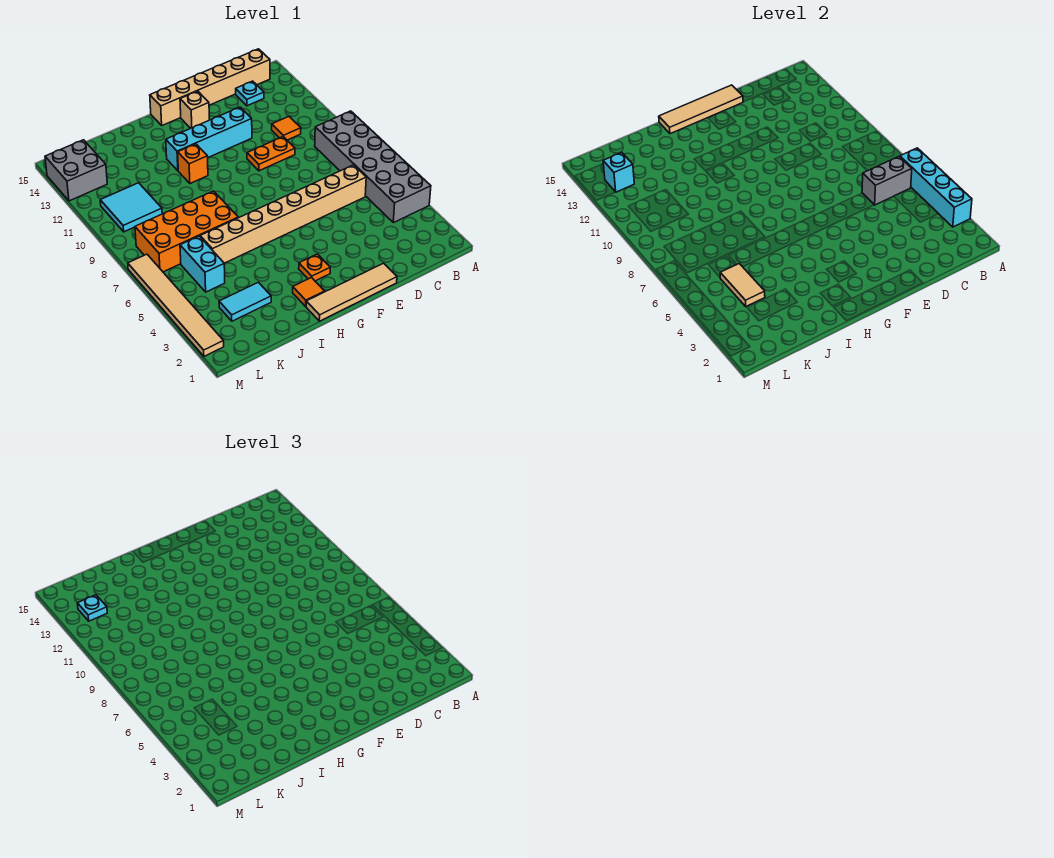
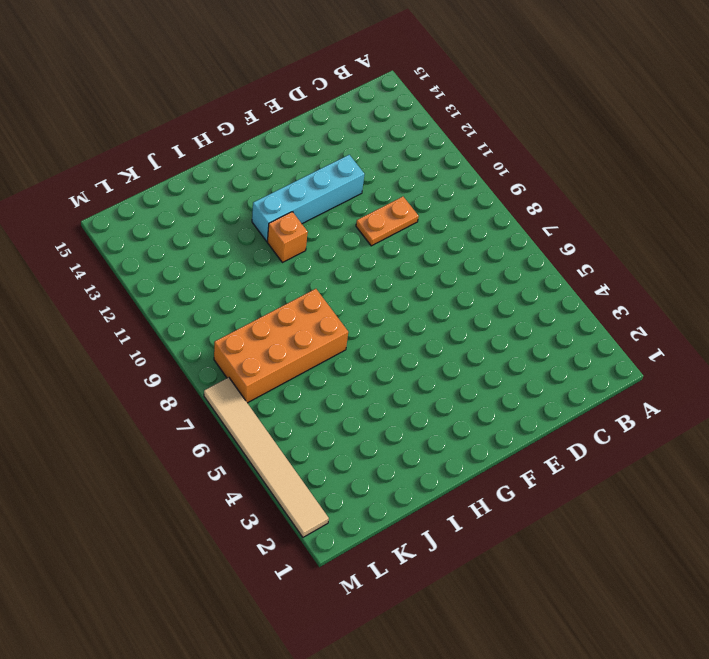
none -> grey 2x6 brick [315,111,431,223]
none -> tan 1x6 brick [150,49,270,125]
none -> tan 1x8 brick [200,165,366,263]

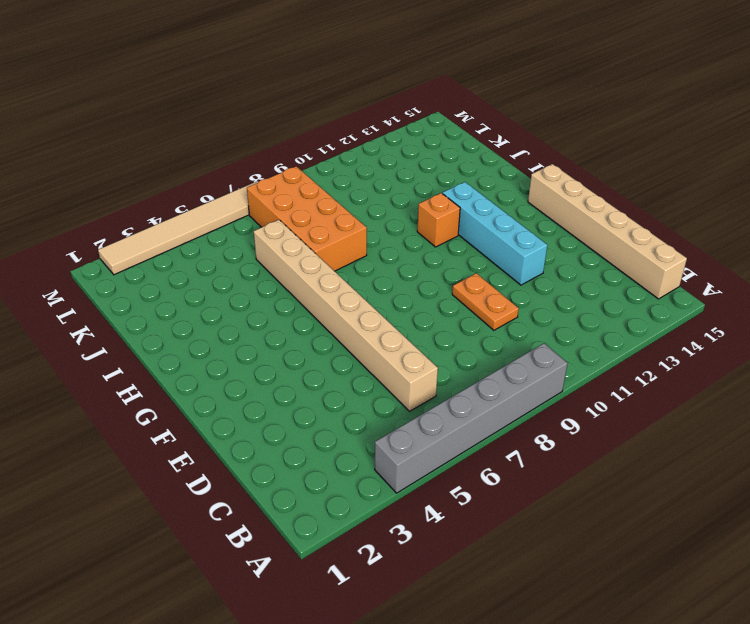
grey 1x6 brick [375,343,568,493] -> grey 2x6 brick [315,111,431,223]
none -> orange 1x1 tile [272,117,301,140]
none -> cyan 1x1 plate [236,81,264,106]
none -> tan 1x4 tile [306,263,397,321]

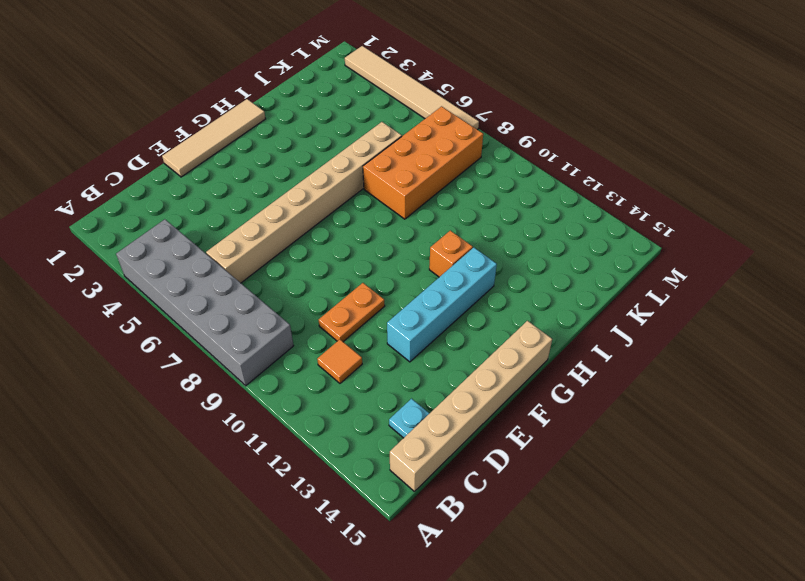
none -> tan 1x1 brick [180,91,209,128]
none -> orange 1x1 plate [299,254,330,281]
none -> orange 1x1 tile [293,277,325,306]

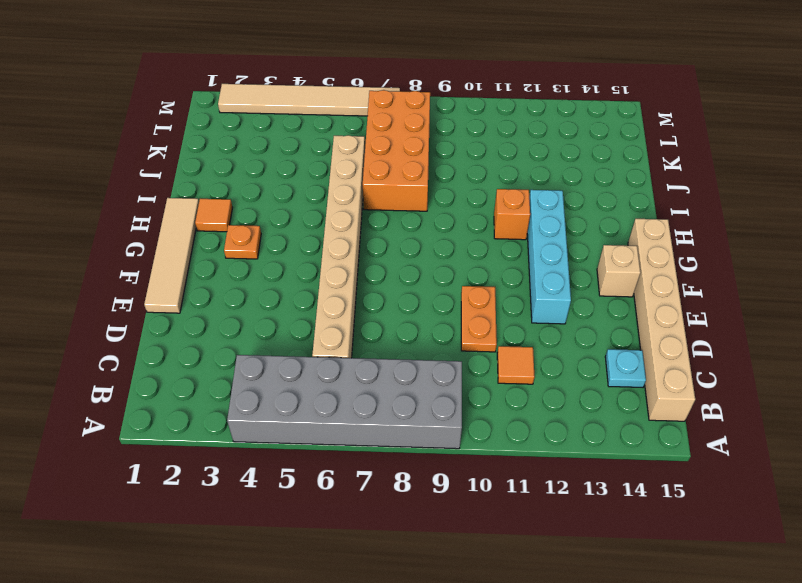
none -> cyan 1x2 tile [219,282,271,321]
none -> cyan 1x2 brick [180,236,225,292]
none -> cyan 2x2 tile [100,183,162,232]

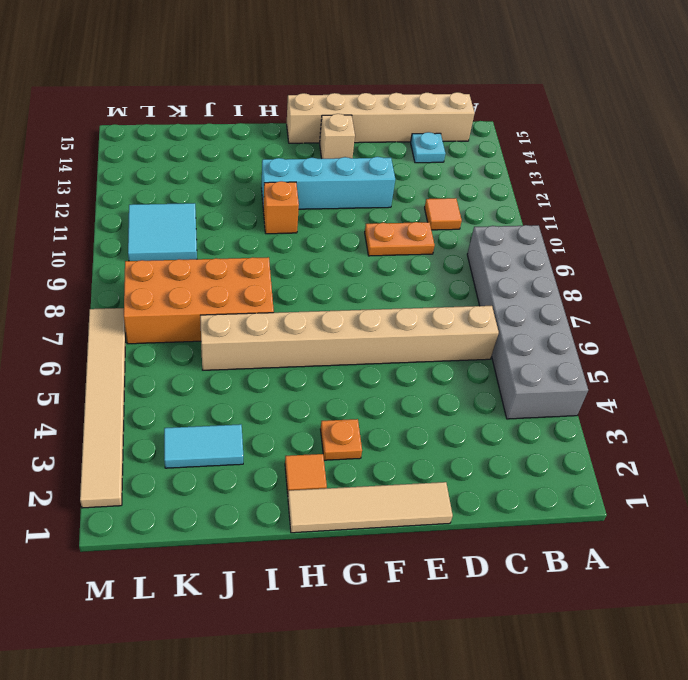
none -> cyan 1x2 brick [180,236,225,292]
none -> grey 2x2 brick [45,140,107,201]
none -> cyan 1x4 brick [900,148,972,227]

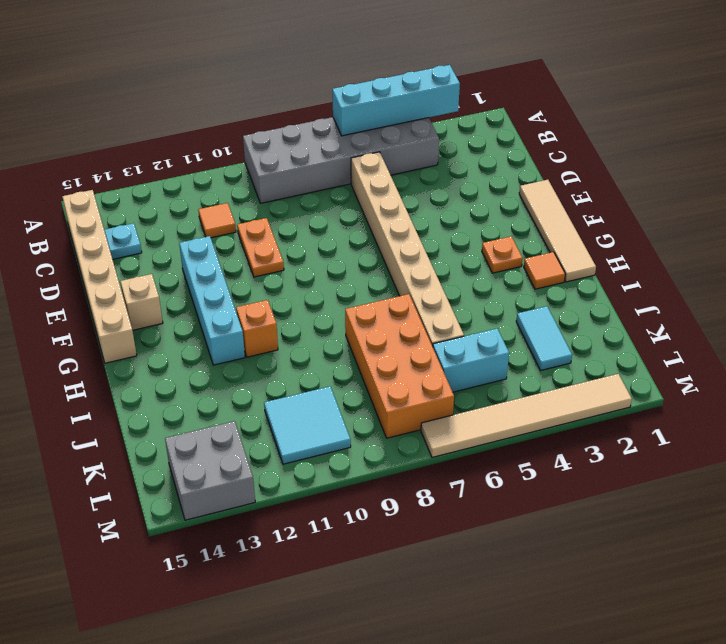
none -> grey 1x2 brick [862,157,912,205]
none -> tan 1x4 tile [659,85,743,134]
none -> tan 1x2 tile [720,264,765,306]

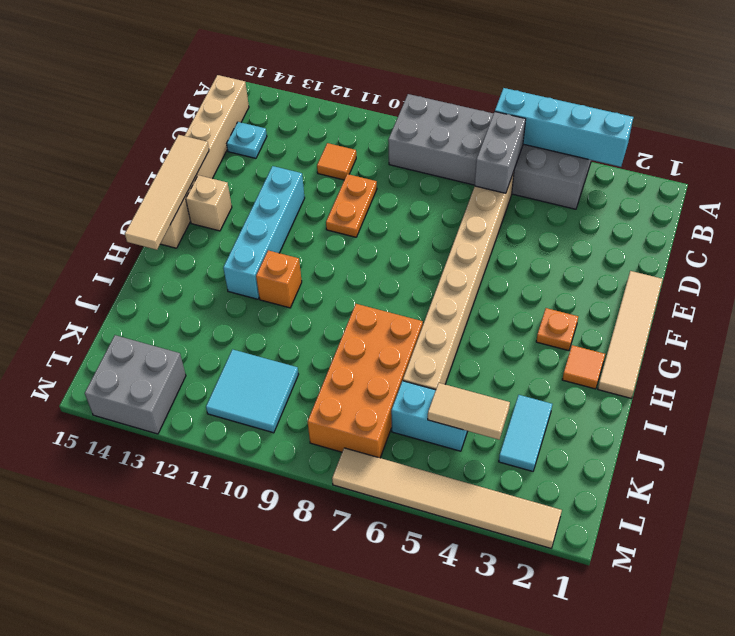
none -> cyan 1x1 brick [603,152,634,192]
none -> cyan 1x1 plate [77,595,107,621]

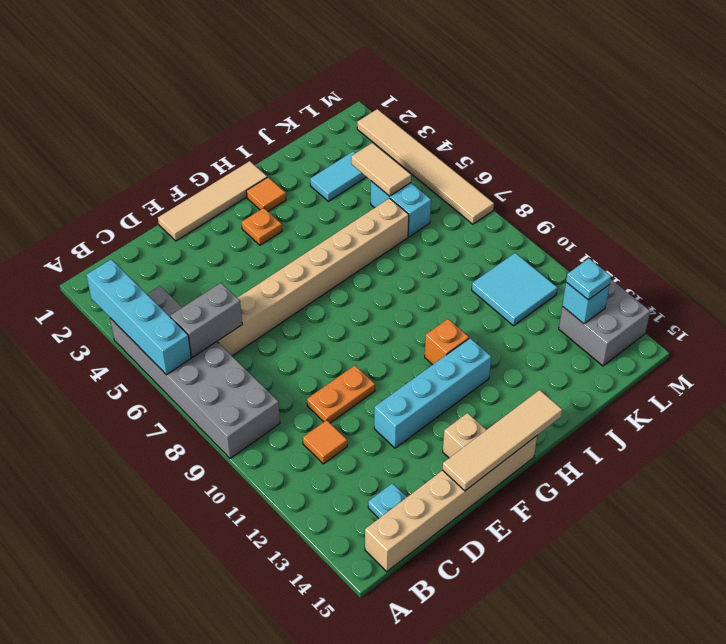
none -> orange 2x4 brick [135,191,238,272]

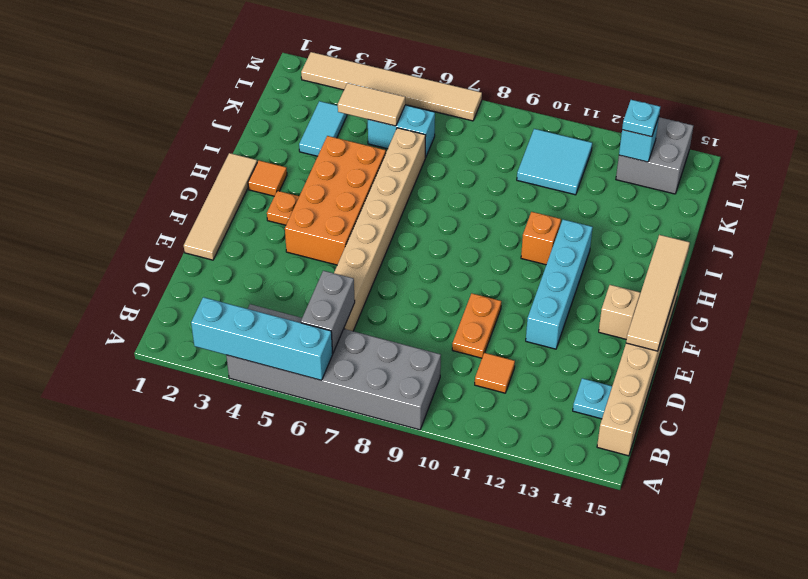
orange 2x4 brick [285,136,386,265] -> orange 2x4 brick moved to [135,191,238,272]

